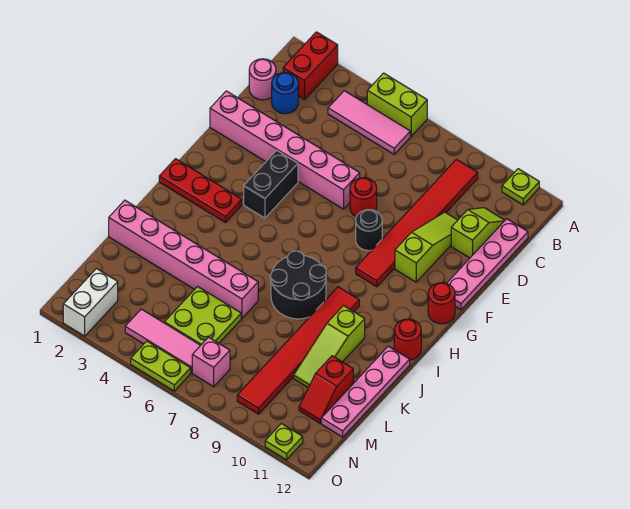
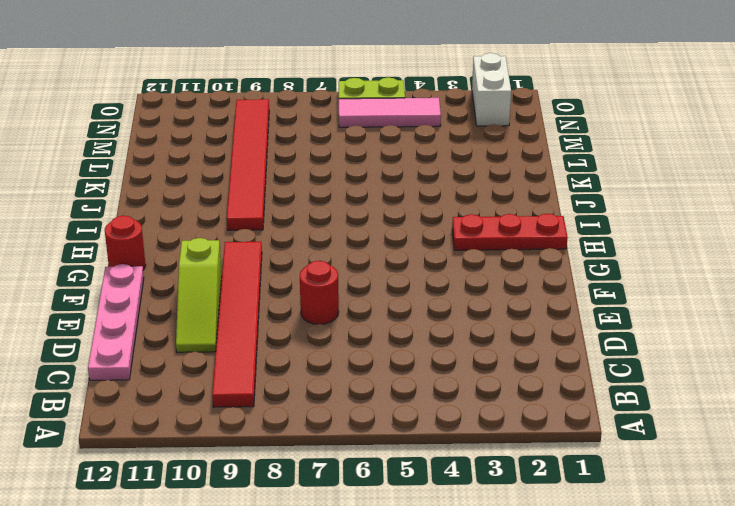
none -> red 1x2 brick [283,32,338,100]
none -> lime 1x2 brick [367,73,427,136]
none -> lime 1x1 plate [502,169,539,205]

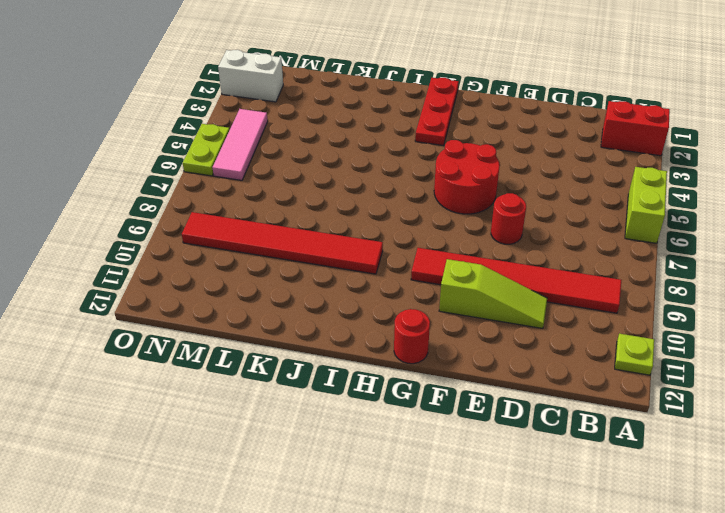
red 2x2 round brick [434,140,500,214] -> none
none -> pink 1x3 tile [328,91,410,154]
none -> pink 1x1 round brick [249,59,276,100]
none -> blue 1x1 round brick [272,73,298,114]

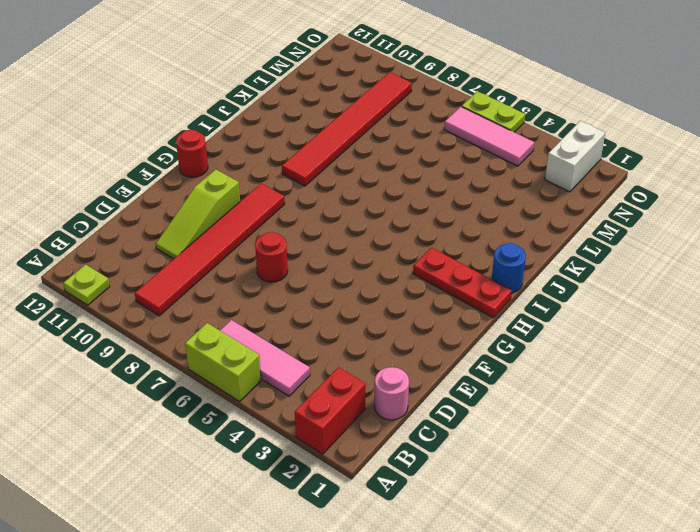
blue 1x1 round brick [492,243,526,293] -> blue 1x1 round brick moved to [272,73,298,114]
none -> lime 1x2 slope [451,208,505,258]
none -> pink 1x4 plate [447,219,528,310]
none -> pink 1x6 brick [210,91,360,209]

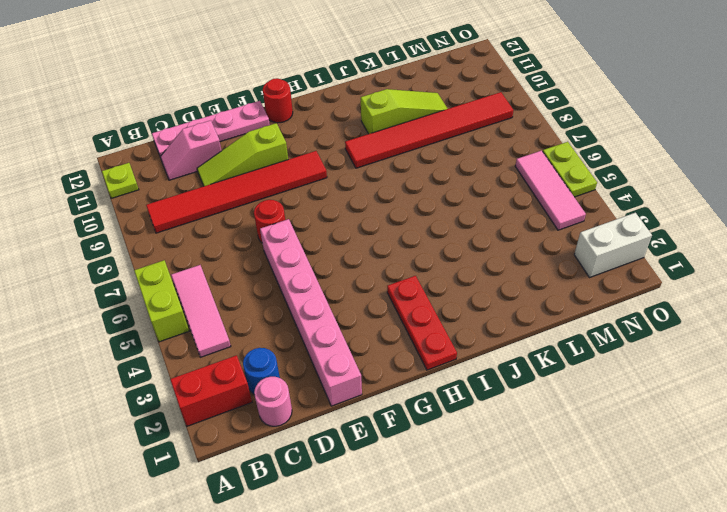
pink 1x2 slope [160,120,222,180] -> lime 1x2 slope [451,208,505,258]
none -> black 1x2 brick [244,150,298,218]
none -> black 1x1 round brick [356,210,382,251]
none -> black 2x2 round brick [270,251,326,319]

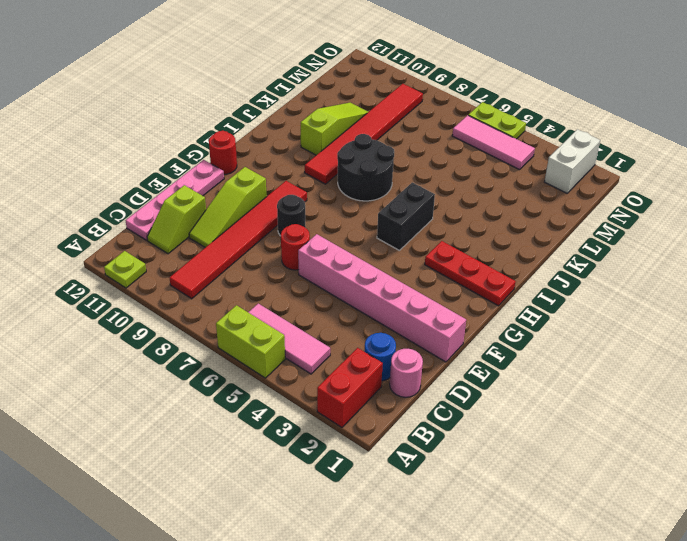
black 1x2 brick [377,182,435,250] -> black 1x2 brick moved to [244,150,298,218]
none -> red 1x1 round brick [394,319,421,360]
none -> pink 1x4 plate [321,346,410,437]
none -> pink 1x6 brick [109,200,258,318]

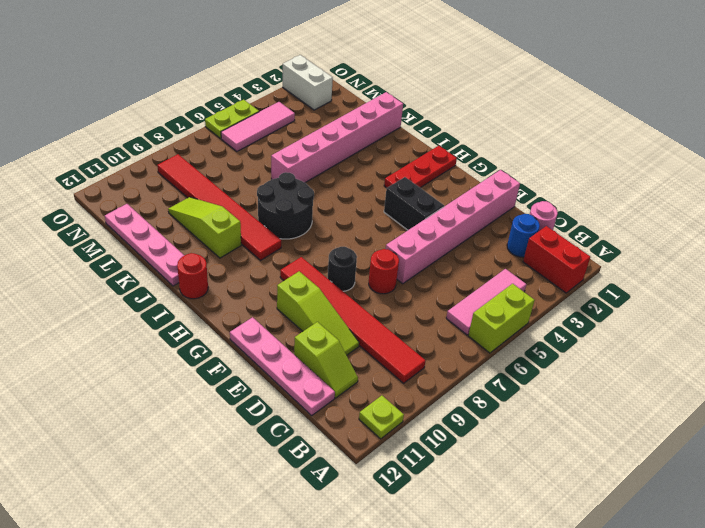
none -> red 1x1 round brick [428,283,455,324]
none -> lime 2x2 plate [165,287,241,345]
none -> red 1x2 slope [299,356,353,423]

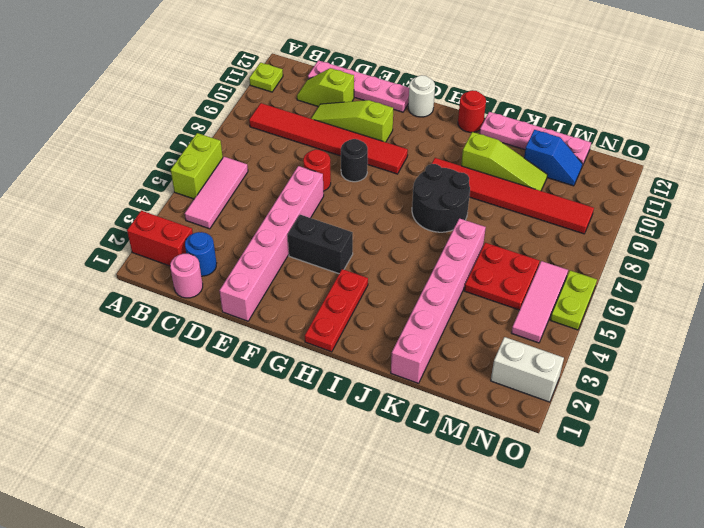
white 1x1 round brick [408,75,435,117] -> red 1x1 round brick [428,283,455,324]
red 2x2 plate [464,243,540,310] -> lime 2x2 plate [165,287,241,345]
blue 1x2 slope [524,130,583,186] -> red 1x2 slope [299,356,353,423]
none -> pink 1x1 brick [192,337,230,387]
none -> lime 1x1 plate [265,423,303,460]

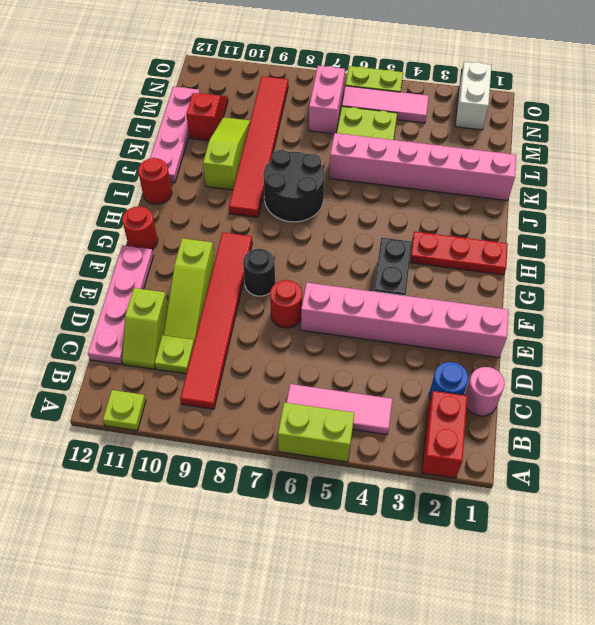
lime 1x1 plate [155,335,194,374] -> lime 1x1 plate moved to [265,423,303,460]
pink 1x2 brick [309,66,345,134] -> pink 1x1 brick [192,337,230,387]

